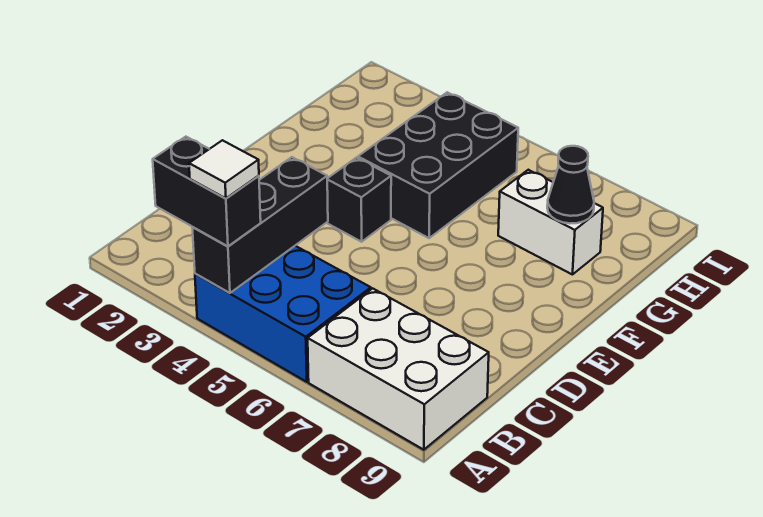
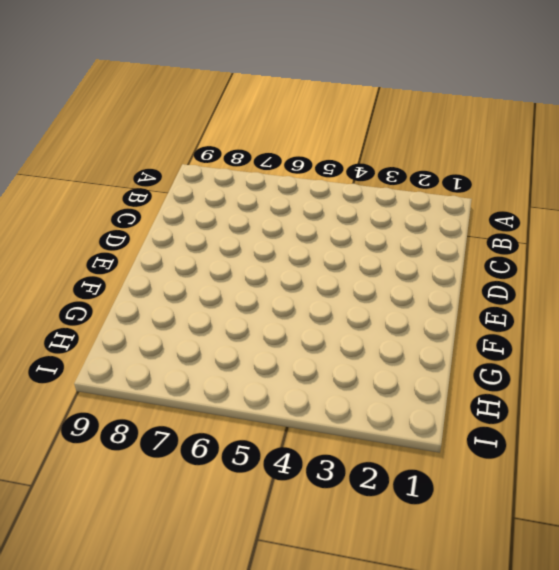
none -> blue 2x3 brick [195,246,371,382]
none -> white 2x3 brick [308,288,489,450]

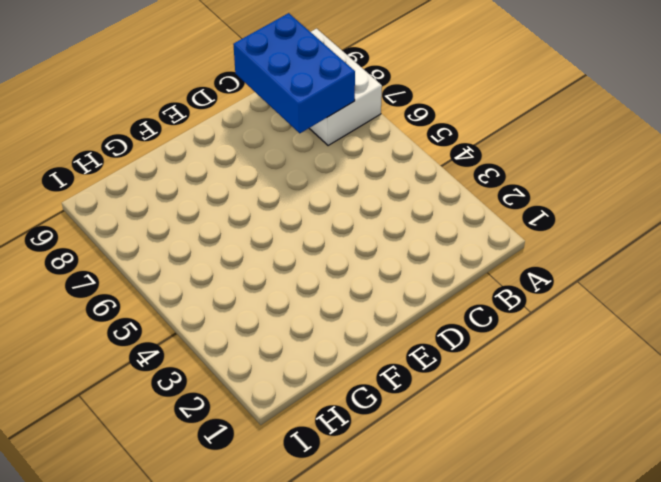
blue 2x3 brick [233,13,355,133] -> blue 2x3 brick moved to [195,246,371,382]
none -> black 1x1 brick [327,158,391,242]
none -> black 2x3 brick [358,92,518,238]

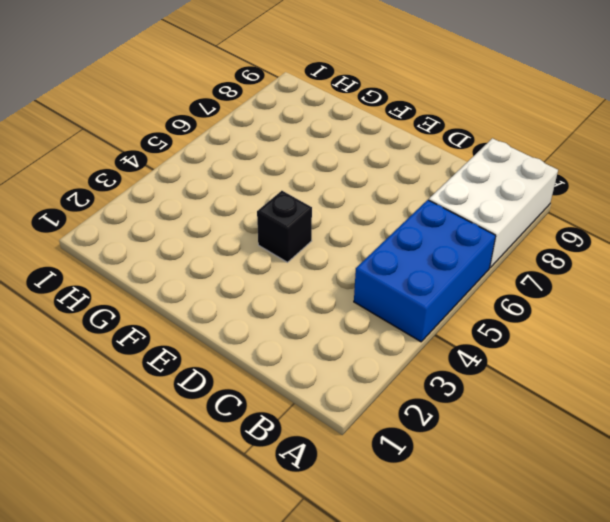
none -> black 2x3 brick [358,92,518,238]
none -> white 1x2 brick [498,170,603,275]

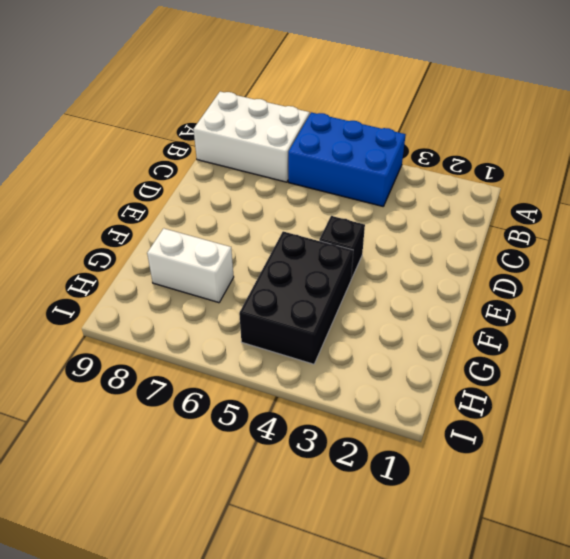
none -> black 1x3 brick [192,157,328,293]
none -> black 1x1 cone [547,146,594,223]

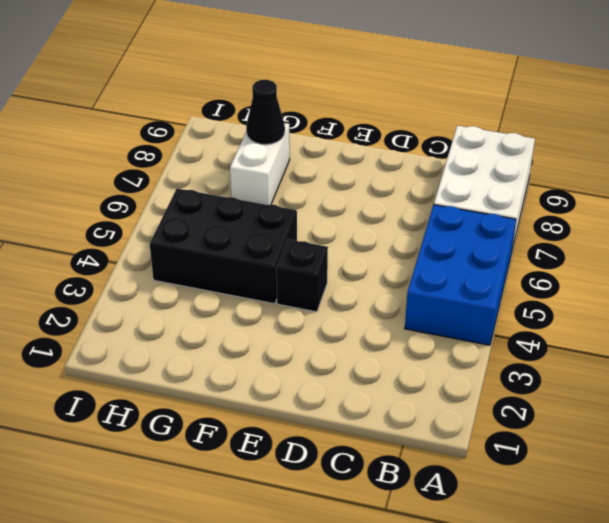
none -> black 1x3 brick [192,157,328,293]
none -> black 1x2 brick [153,137,261,246]

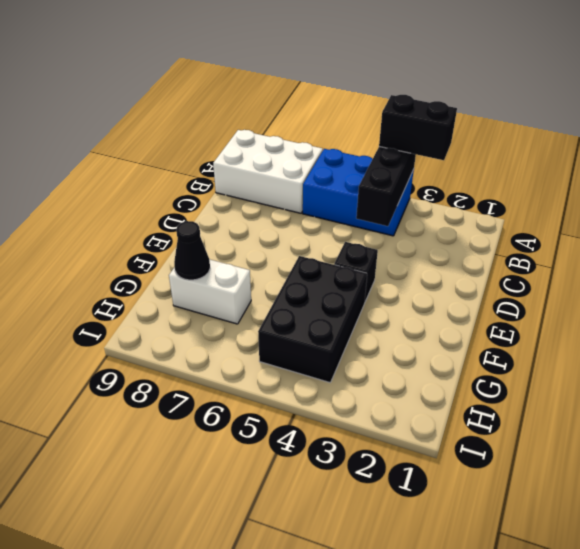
none -> white 1x1 tile [189,140,259,198]

